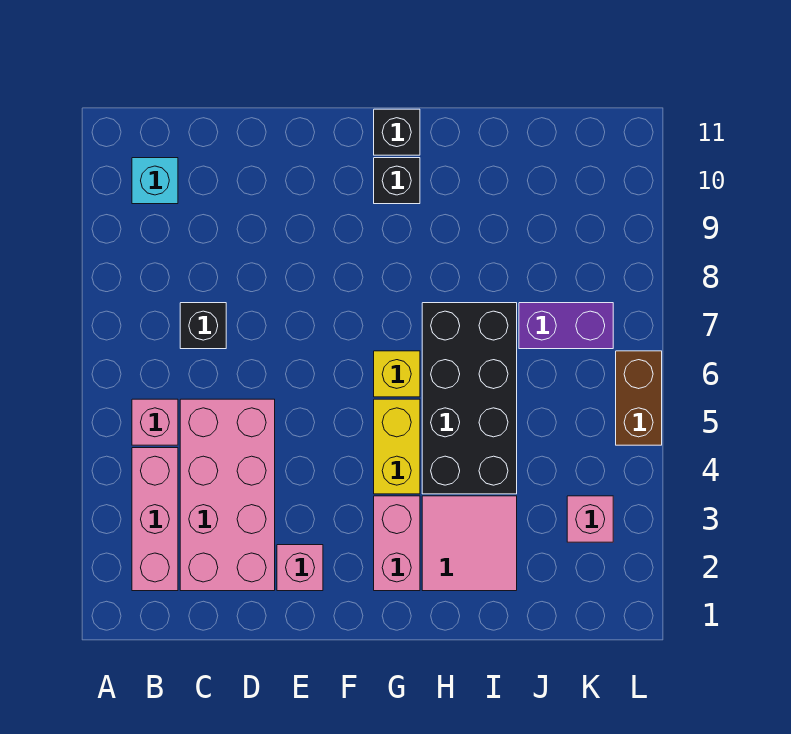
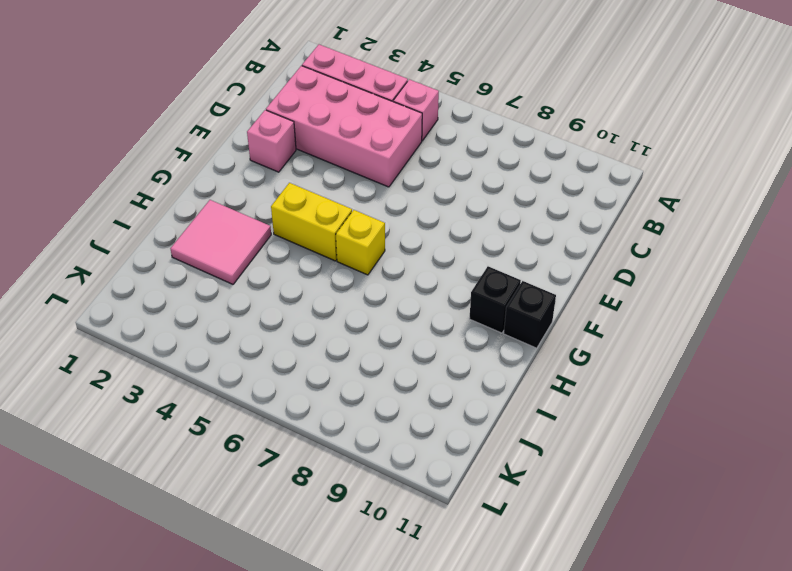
none -> cyan 1x1 brick [132,158,178,204]
none -> black 1x1 brick [180,303,226,349]
none -> pink 1x2 brick [374,496,420,591]

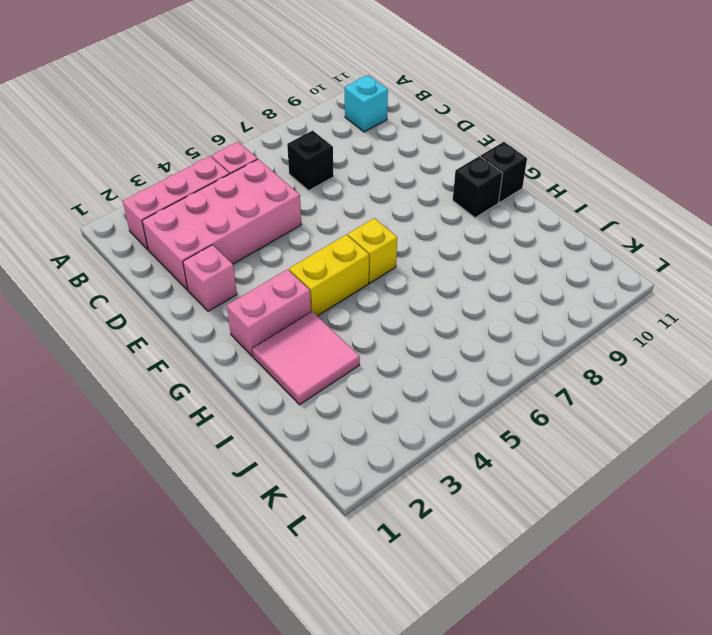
none -> black 2x4 brick [422,303,517,494]
none -> purple 1x2 brick [519,303,613,349]
none -> pink 1x1 brick [567,496,613,542]

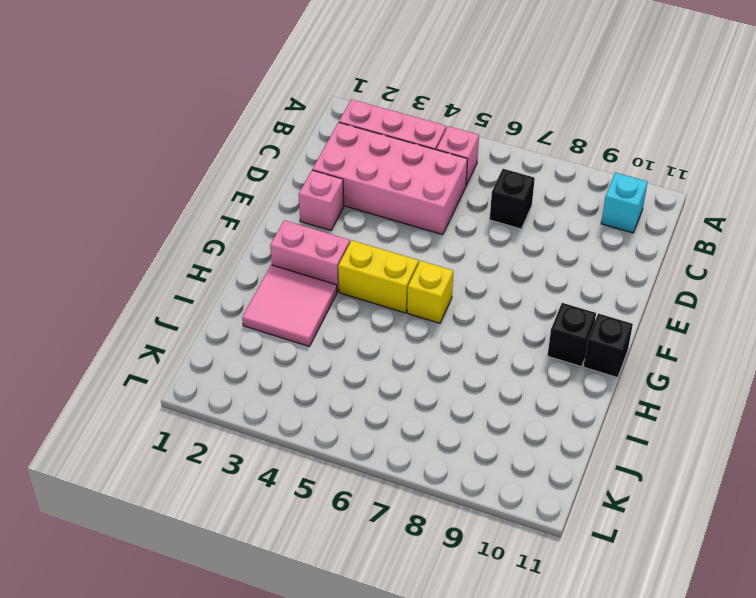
none -> black 2x4 brick [422,303,517,494]
none -> purple 1x2 brick [519,303,613,349]
none -> pink 1x1 brick [567,496,613,542]

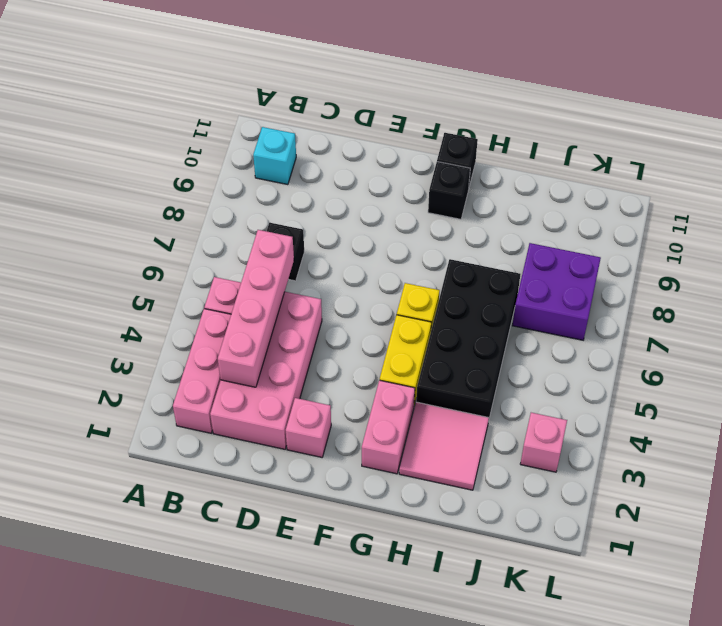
pink 1x4 brick [218,230,294,387] -> none
purple 2x2 brick [512,243,601,340] -> purple 1x2 brick [519,303,613,349]
none -> brown 1x2 brick [616,351,662,445]

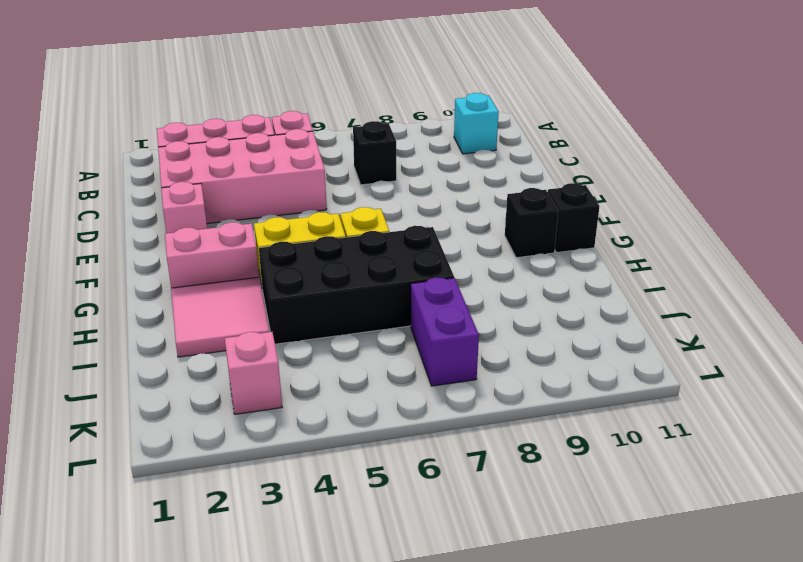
none -> brown 1x2 brick [616,351,662,445]

